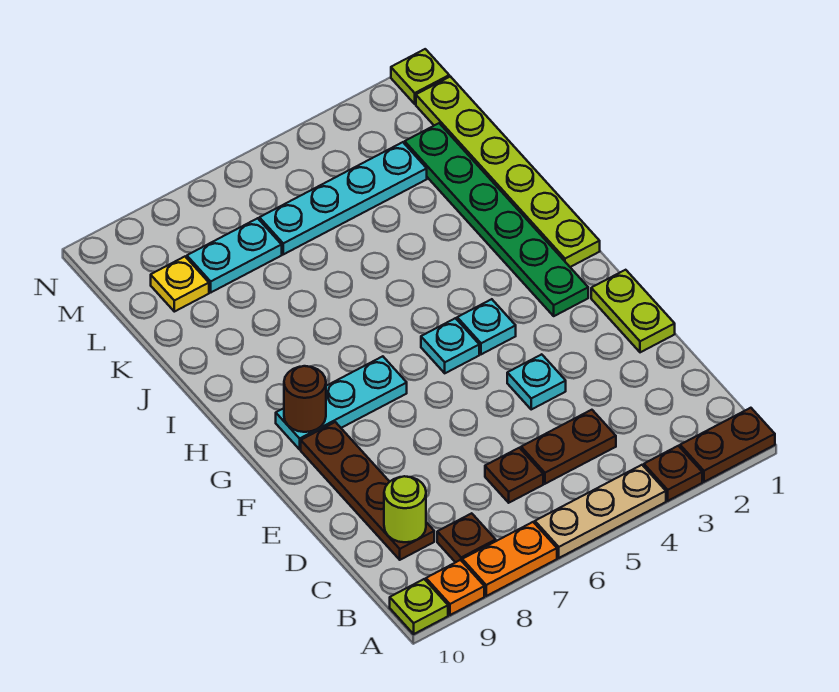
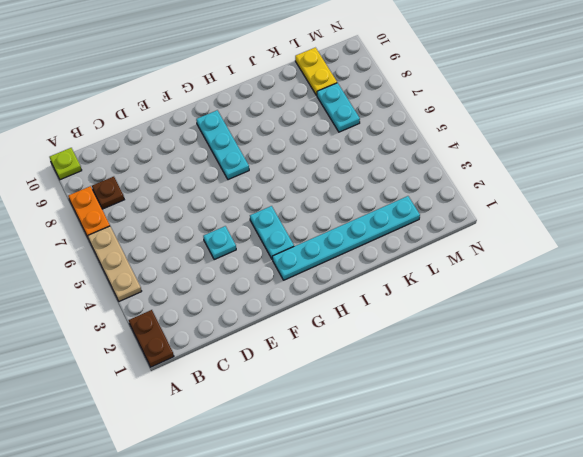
cyan 1x6 plate [272,196,420,280] -> green 1x6 plate [405,123,588,316]
cyan 1x2 plate [250,206,294,260] -> cyan 1x1 plate [457,299,516,354]
yellow 1x2 plate [295,48,337,96] -> yellow 1x1 plate [151,257,209,312]
none -> brown 1x1 plate [644,446,702,501]
none -> orange 1x1 plate [426,560,484,615]
none -> brown 1x2 plate [521,410,616,484]

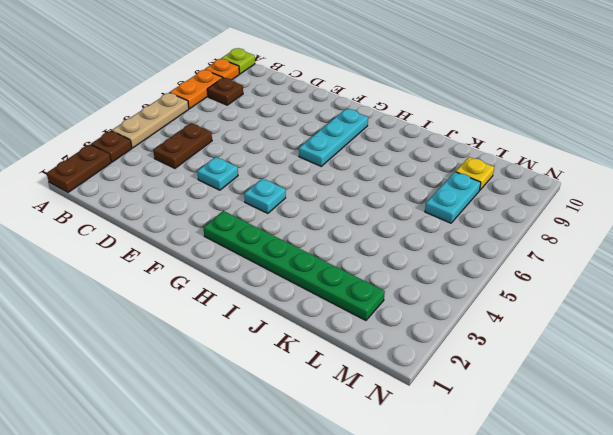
none -> brown 1x1 plate [485,448,543,503]
none -> brown 1x4 plate [301,422,434,560]
none -> lime 1x2 plate [591,270,675,352]

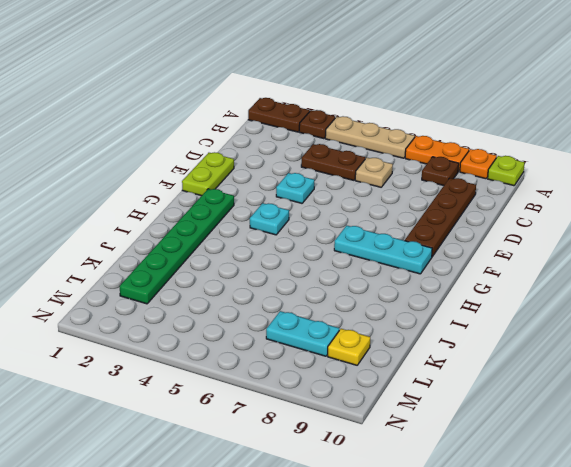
tan 1x1 plate [355,158,393,187] -> brown 1x1 plate [485,448,543,503]
none -> cyan 1x1 plate [421,318,479,373]
none -> lime 1x6 plate [416,77,600,267]
none -> cyan 1x4 plate [259,142,427,254]

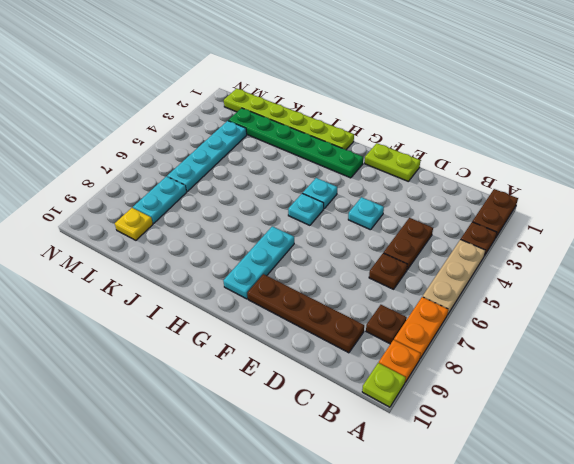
none -> lime 1x1 plate [391,49,449,104]
none -> lime 1x1 round brick [384,476,426,542]
none -> brown 1x1 round brick [284,366,326,432]

